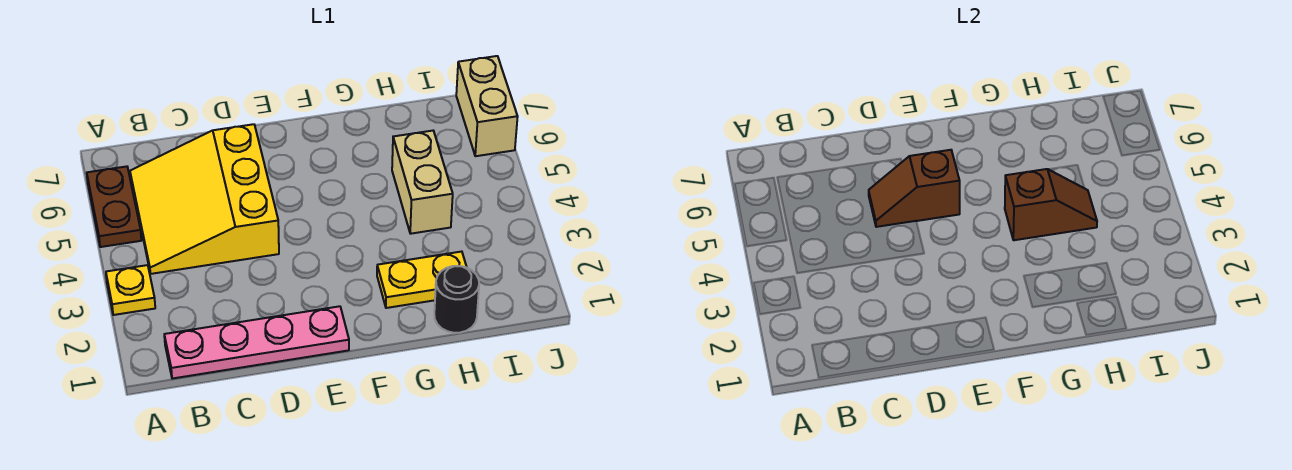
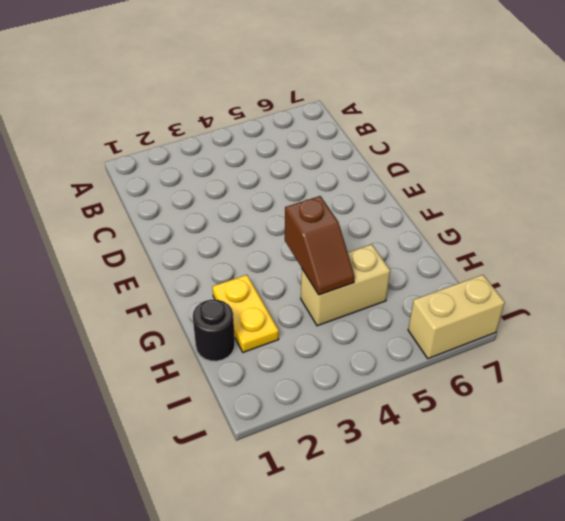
none -> yellow 1x1 plate [106,265,155,315]
none -> brown 1x2 plate [87,166,141,247]

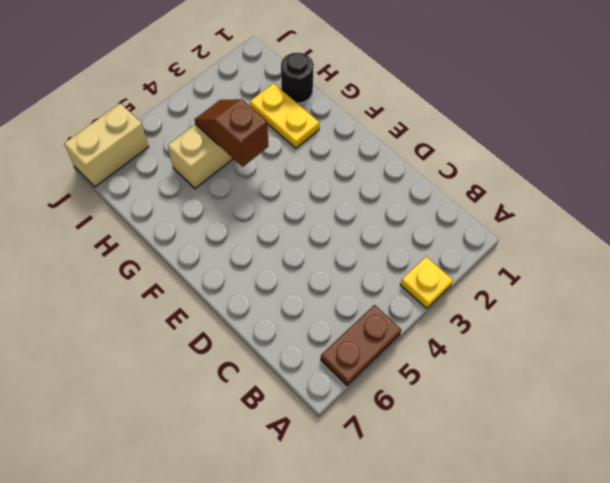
none -> pink 1x4 plate [164,306,349,379]
none -> yellow 3x3 slope [130,124,279,274]

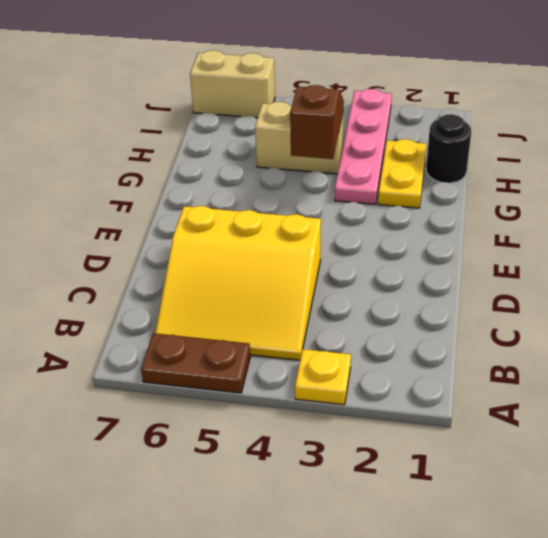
pink 1x4 plate [335,89,392,204] -> pink 1x4 plate moved to [164,306,349,379]
none -> brown 1x2 slope [869,150,960,227]

